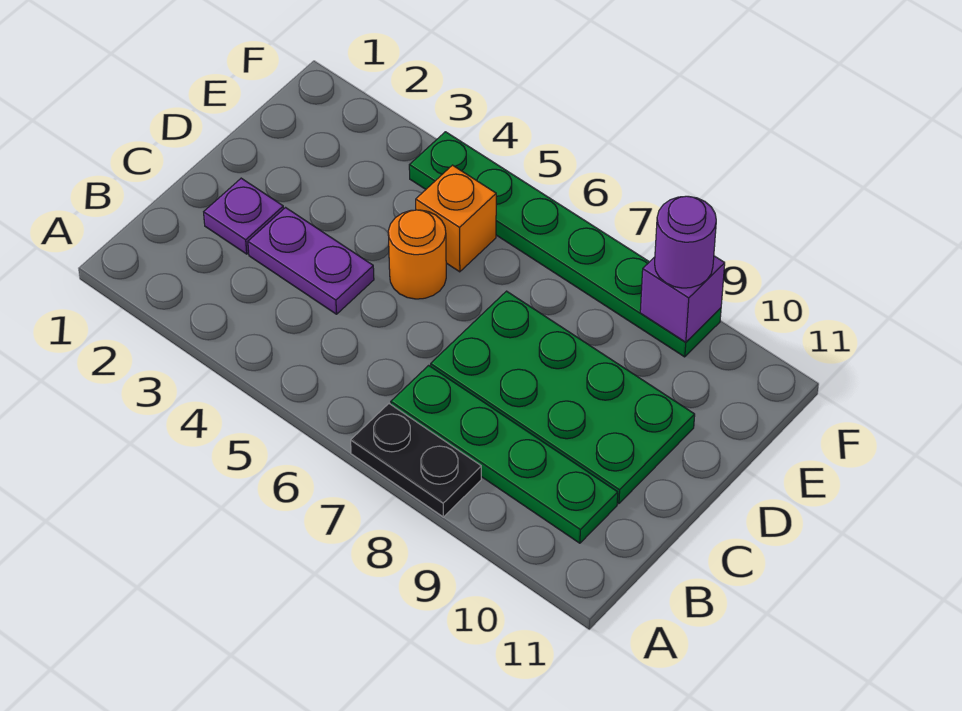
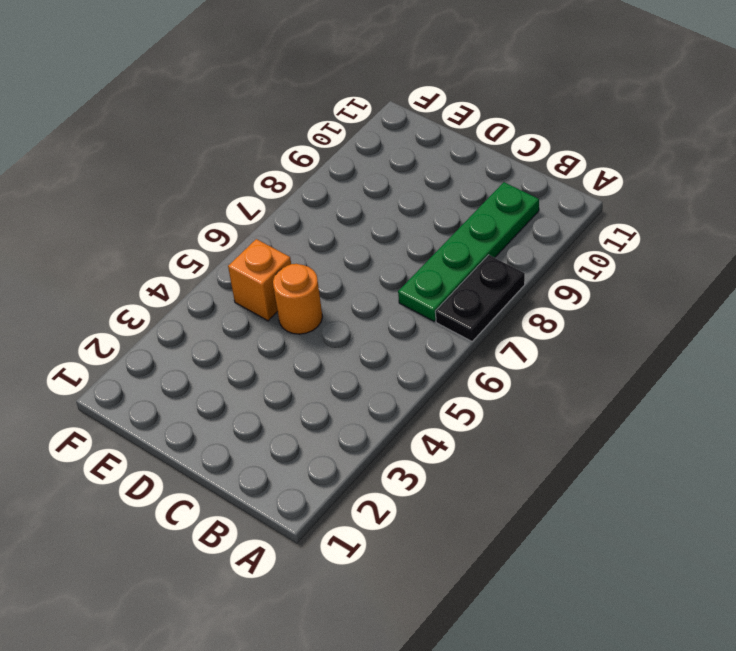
none -> purple 1x1 plate [204,178,283,254]
none -> purple 1x2 plate [248,208,374,314]

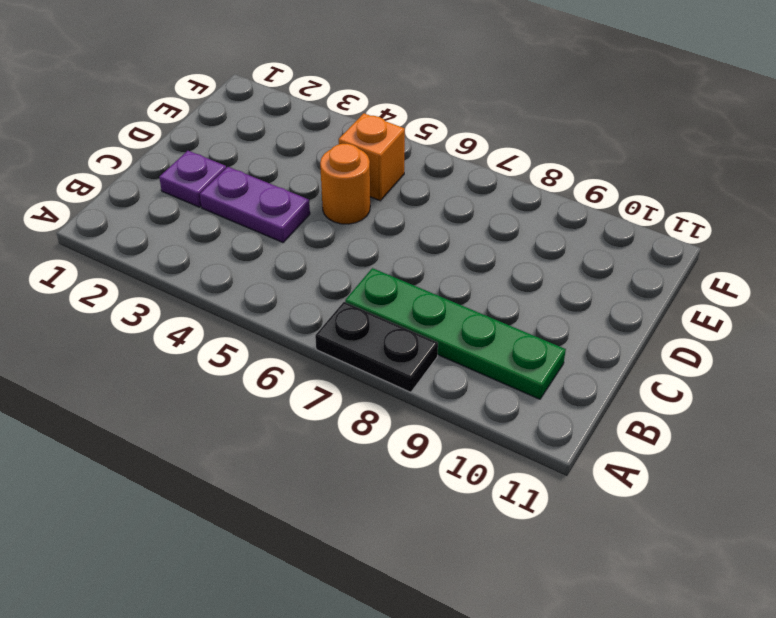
none -> green 2x4 plate [431,291,695,504]
none -> green 1x6 plate [409,132,721,357]

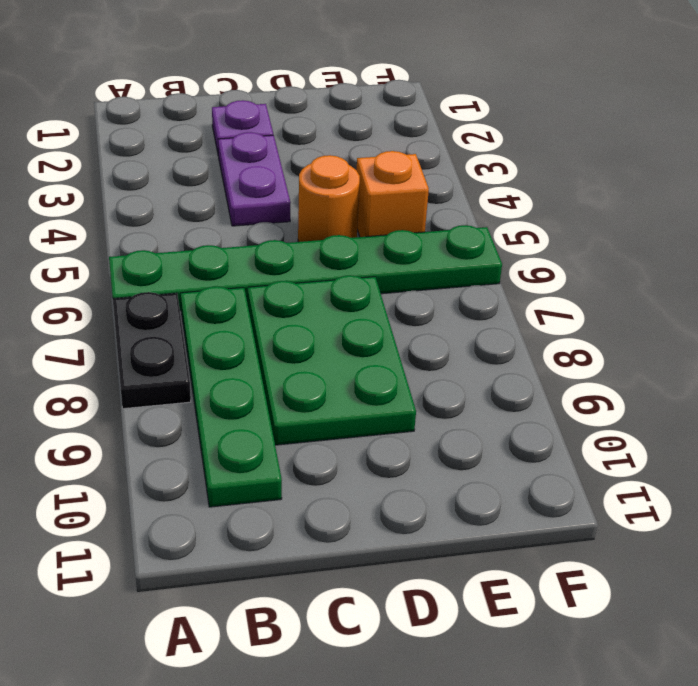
green 1x6 plate [109,225,502,311] -> green 1x6 plate turned to [409,132,721,357]
green 2x3 plate [248,275,416,445] -> green 2x4 plate [431,291,695,504]
none -> purple 1x1 brick [640,256,725,342]
none -> purple 1x1 round brick [655,196,716,288]

